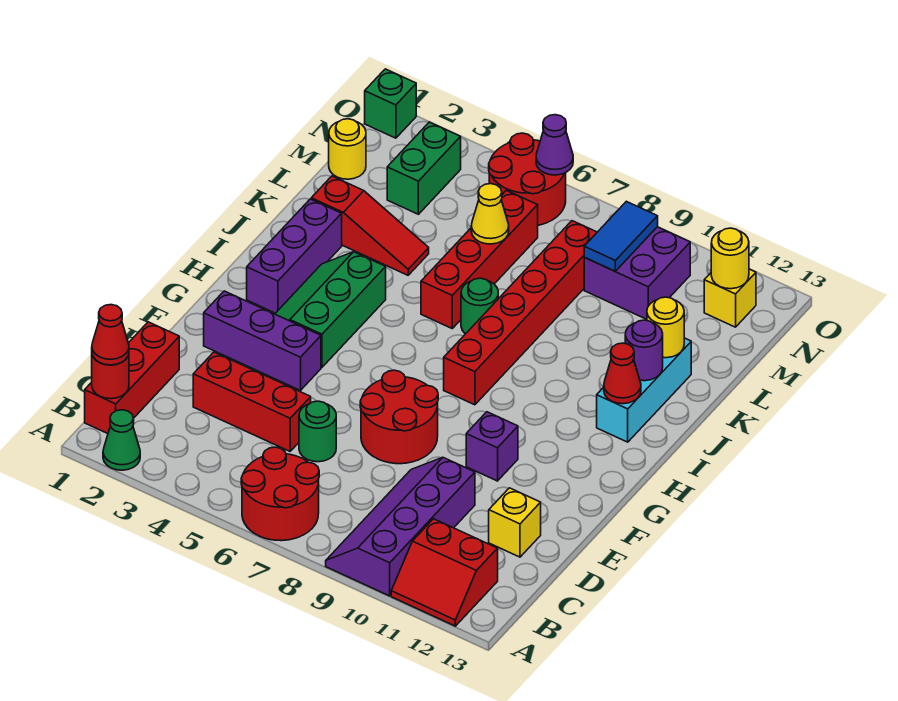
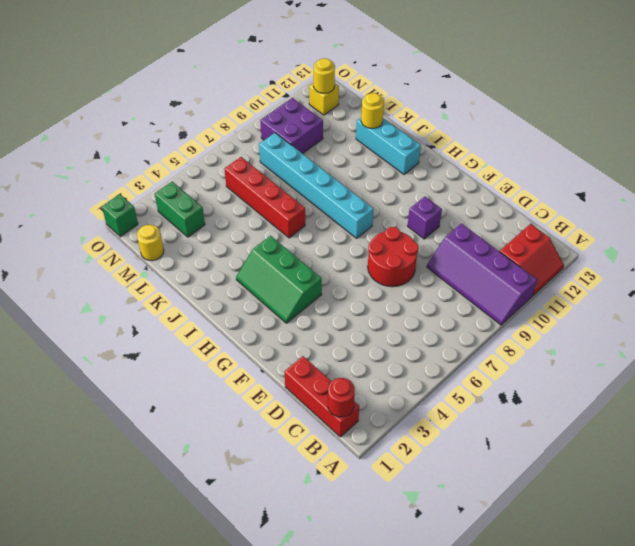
cyan 1x6 brick [259,133,374,238] -> red 1x6 brick [444,221,597,405]
none -> green 1x1 cone [103,410,140,470]
none -> red 2x2 round brick [241,447,319,541]
none -> red 1x3 brick [193,352,311,451]
none -> green 1x1 round brick [299,401,336,462]

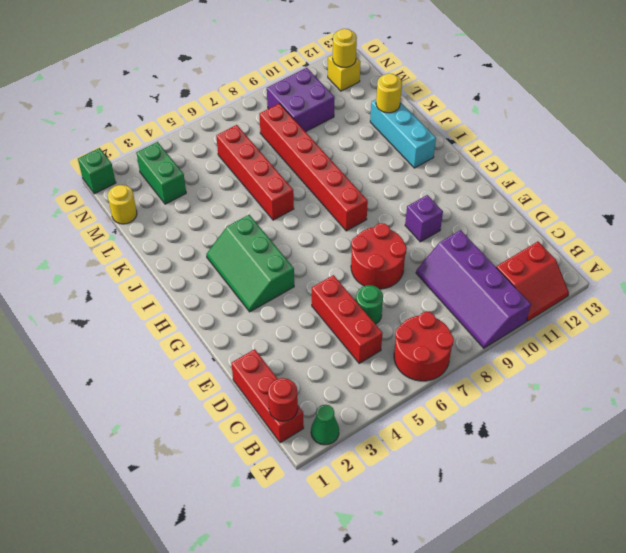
red 1x3 brick [312,275,383,363] -> red 1x3 brick turned to [193,352,311,451]
none -> yellow 1x1 brick [489,488,541,557]
none -> purple 1x3 brick [204,291,321,390]
none -> purple 1x3 brick [247,199,342,313]
none -> green 1x1 round brick [461,278,498,334]

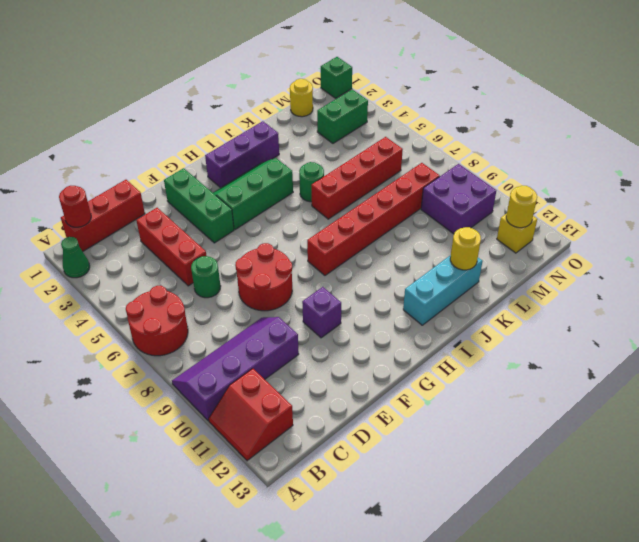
green 1x3 brick [164,168,234,243] -> purple 1x3 brick [204,291,321,390]
green 1x1 round brick [299,162,324,202] -> green 1x1 round brick moved to [461,278,498,334]
none -> yellow 1x1 brick [489,488,541,557]
none -> red 1x3 slope [311,176,429,275]
none -> red 2x2 round brick [489,133,566,225]
none -> red 1x1 cone [604,343,641,404]

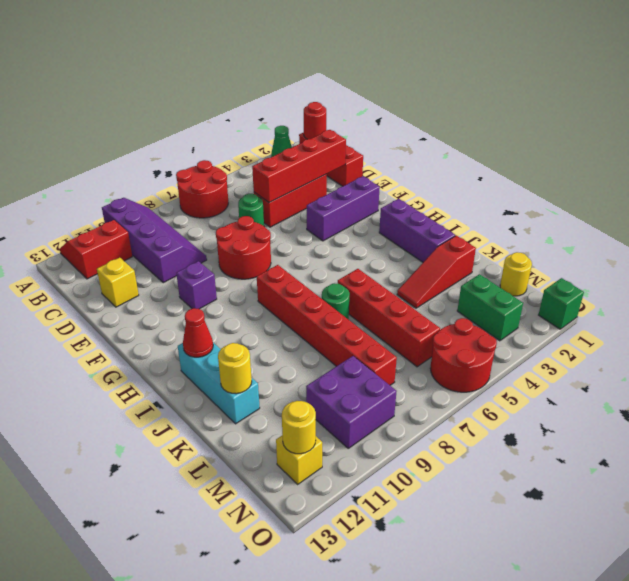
red 1x4 brick [252,130,346,203] -> none
none -> green 2x3 slope [275,252,386,367]
none -> purple 1x1 round brick [625,320,663,381]
none -> yellow 1x1 cone [471,184,509,244]
none -> blue 1x2 tile [584,201,658,271]

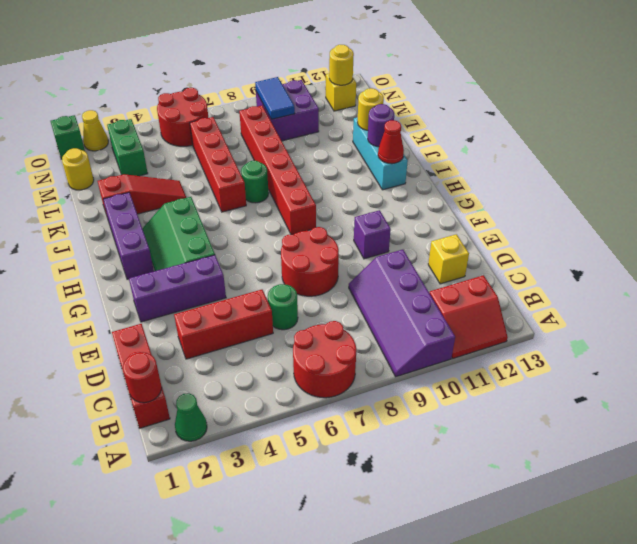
yellow 1x1 cone [82,110,108,151] -> yellow 1x1 cone moved to [471,184,509,244]
none -> purple 1x1 cone [536,115,573,175]
none -> red 1x1 cone [92,305,129,365]

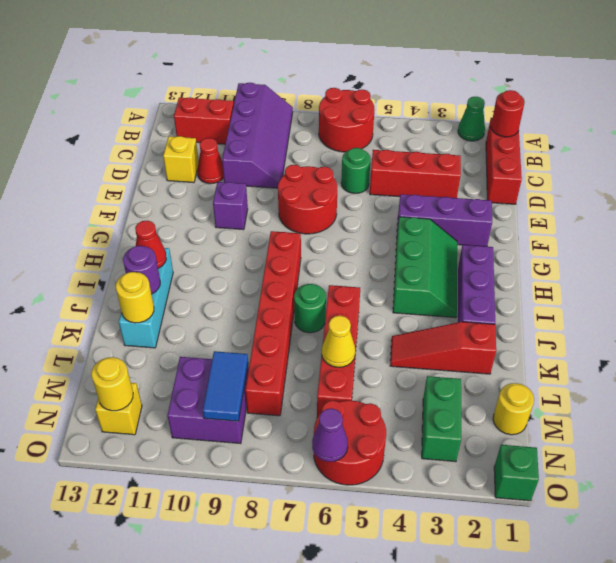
red 1x1 cone [197,138,224,184] -> red 1x1 cone moved to [92,305,129,365]

